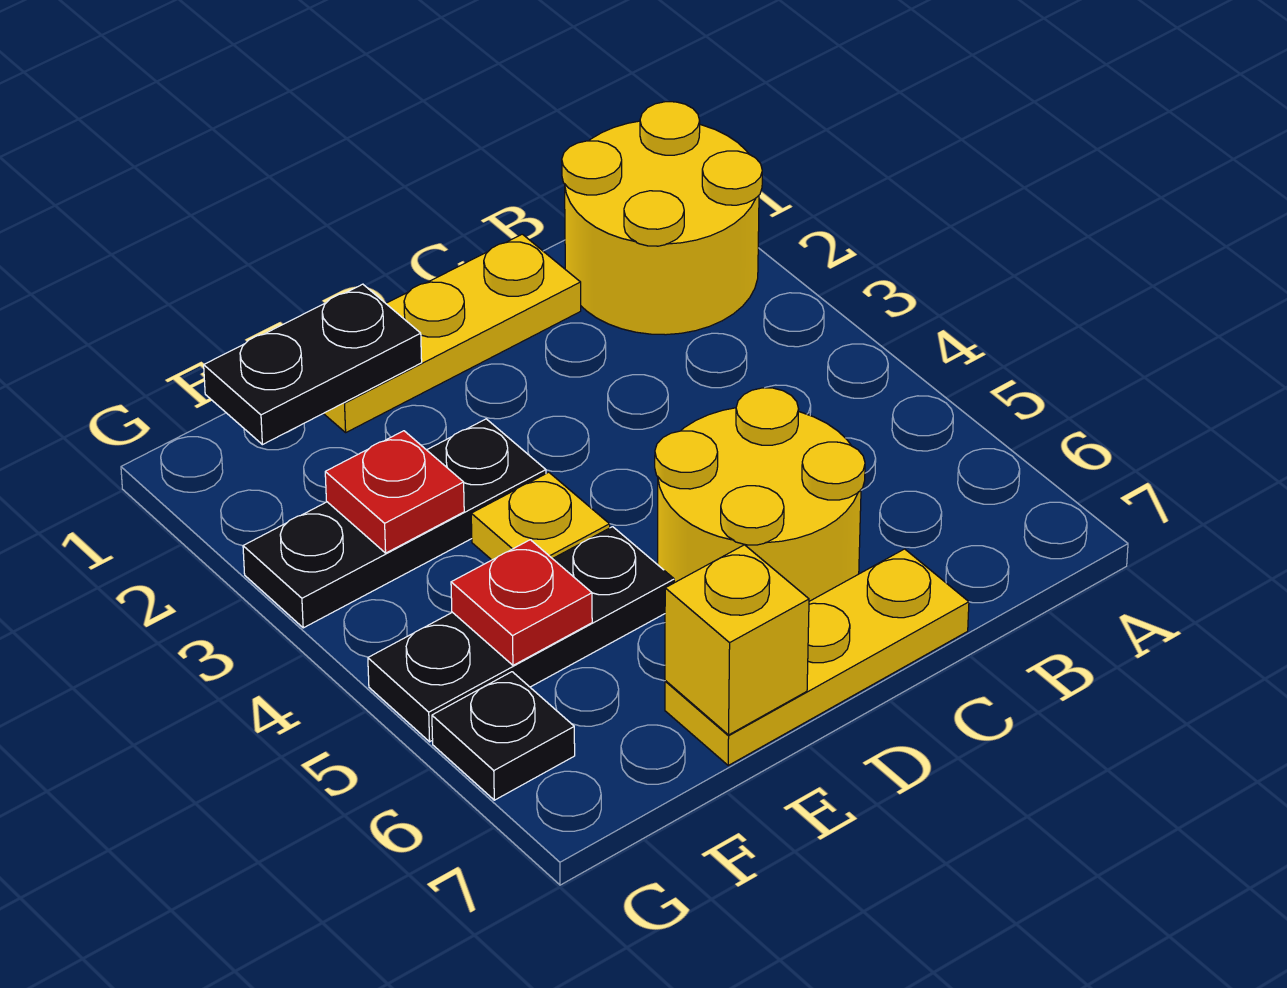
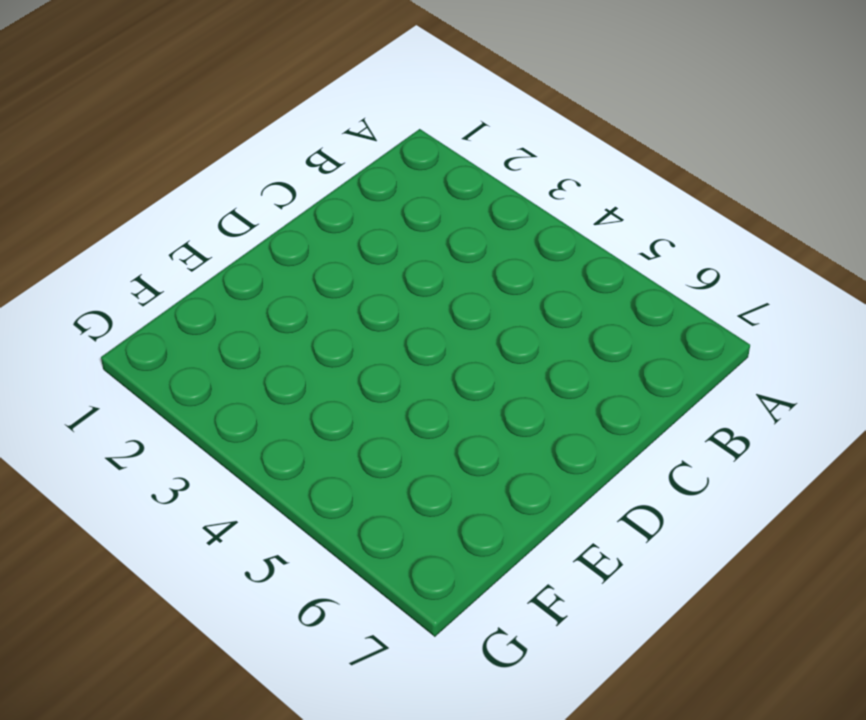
none -> yellow 2x2 round brick [562,102,762,335]
none -> yellow 1x3 plate [324,234,581,432]
none -> yellow 2x2 round brick [655,388,865,601]

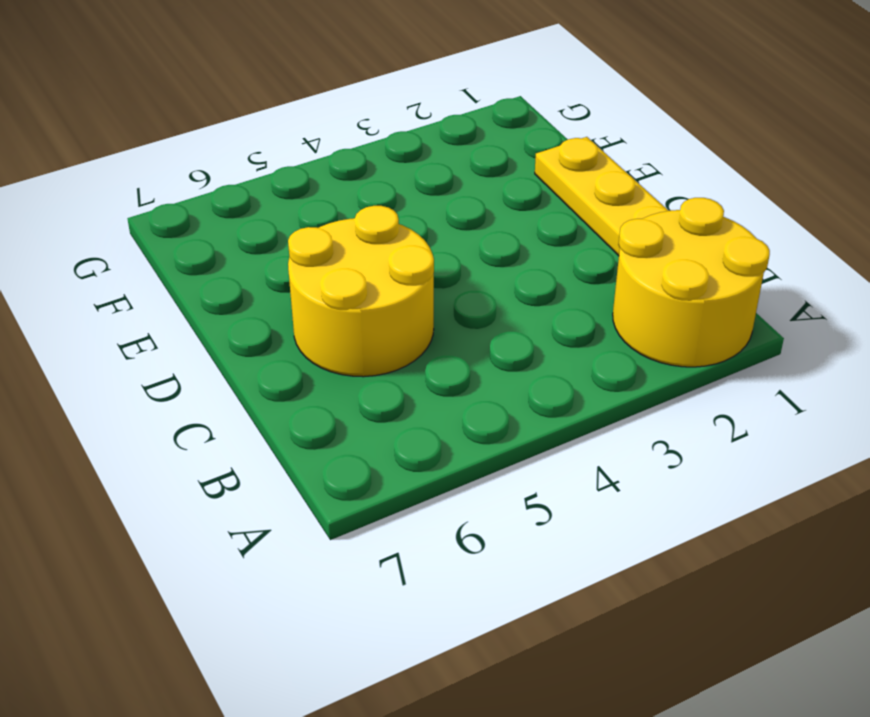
none -> yellow 1x3 plate [665,549,969,765]
none -> black 1x3 plate [243,419,546,628]
none -> yellow 1x1 plate [471,472,610,560]

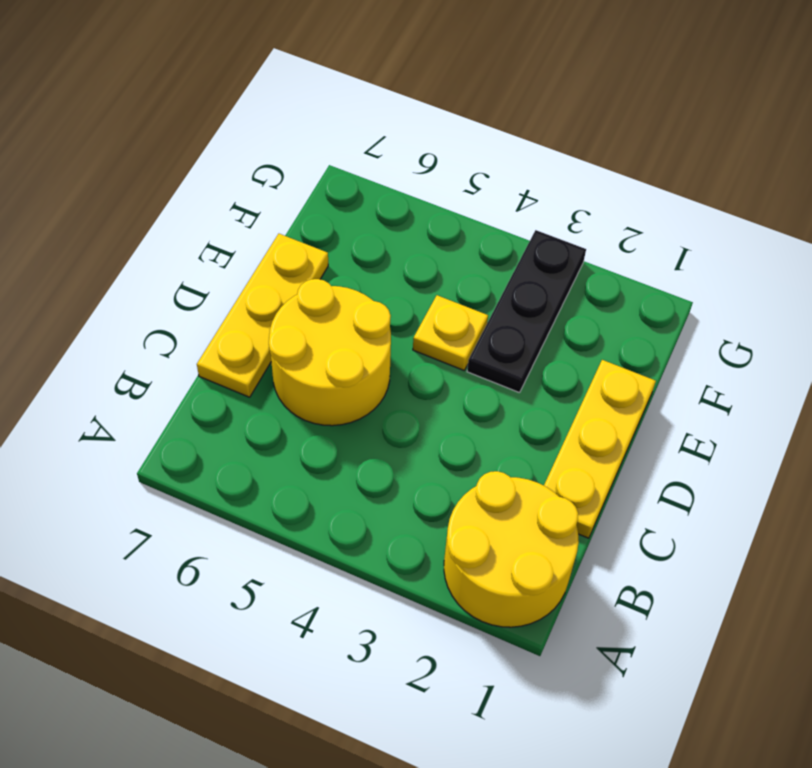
none -> black 1x3 plate [368,527,674,742]
none -> black 1x1 plate [432,672,575,800]
none -> black 1x2 plate [204,284,422,445]

